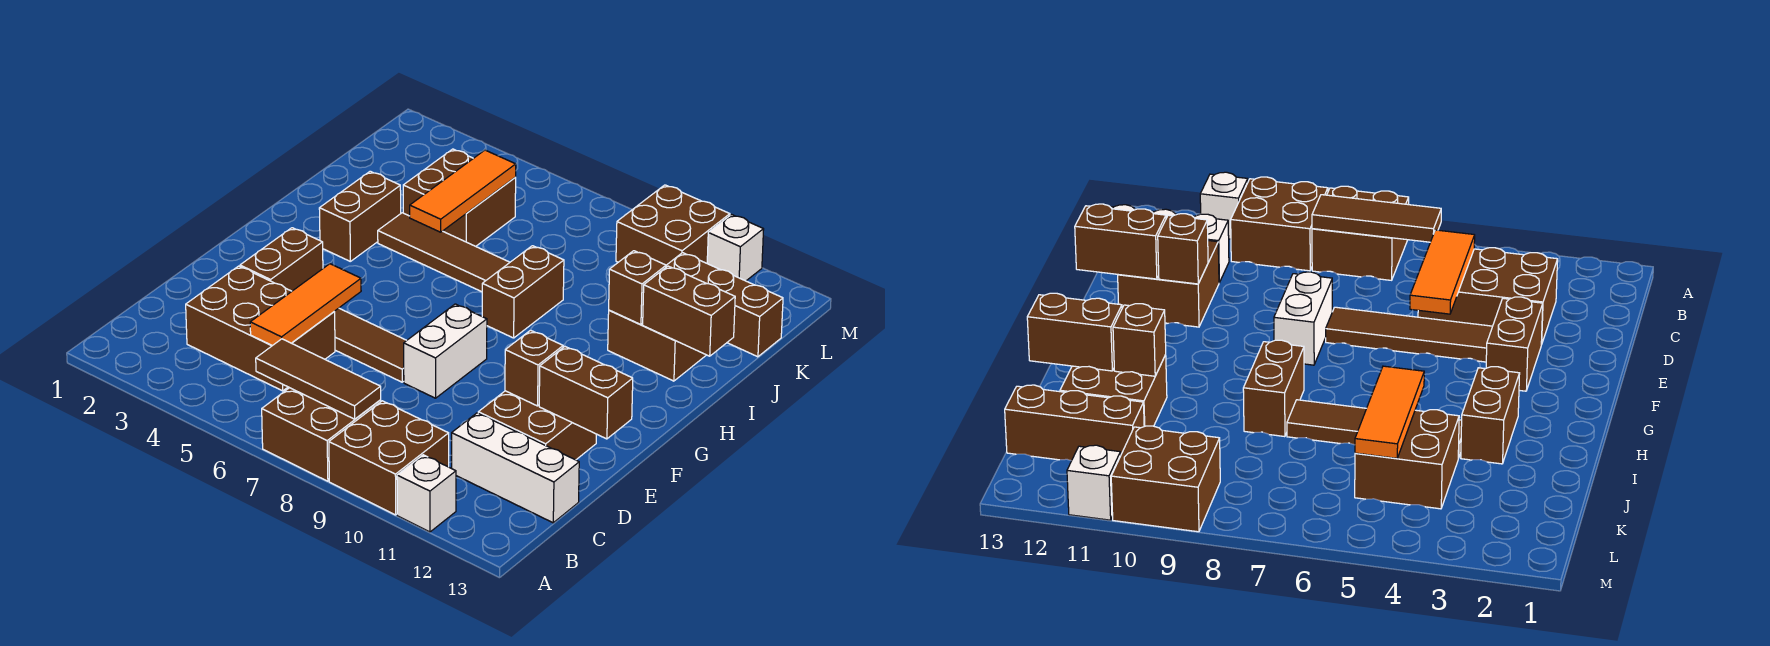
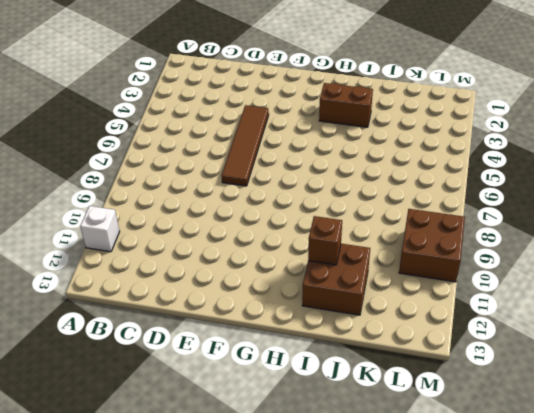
none -> brown 2x2 brick [262,388,381,481]
none -> brown 2x2 brick [329,401,449,515]
none -> brown 2x3 brick [186,266,335,391]

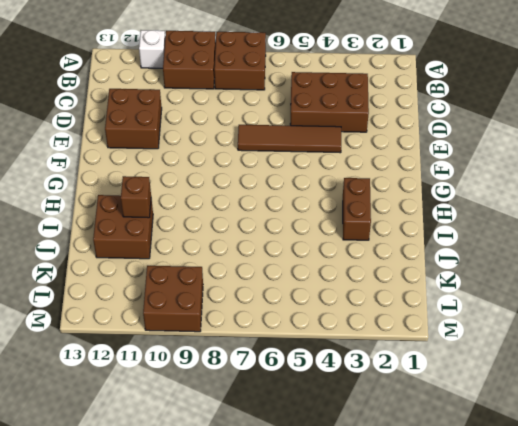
none -> white 1x3 brick [452,413,579,523]
none -> brown 1x2 brick [240,228,323,291]
none -> white 1x2 brick [404,304,487,398]

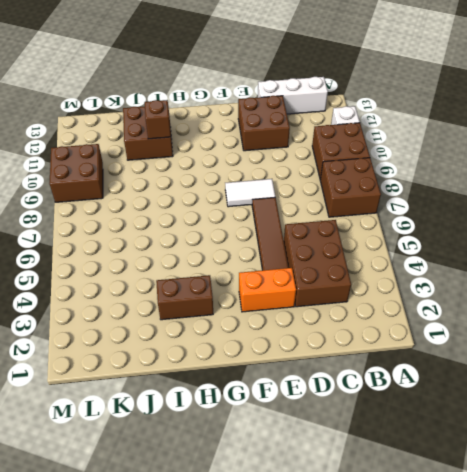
white 1x3 brick [258,77,328,114] -> white 1x3 brick turned to [452,413,579,523]
orange 1x2 brick [239,268,296,312] -> brown 1x2 brick [240,228,323,291]
white 1x2 tile [225,179,275,207] -> white 1x2 brick [404,304,487,398]
none -> brown 1x2 brick [482,246,564,338]
none -> brown 1x4 tile [378,213,510,292]
none -> brown 2x2 brick [403,149,516,246]

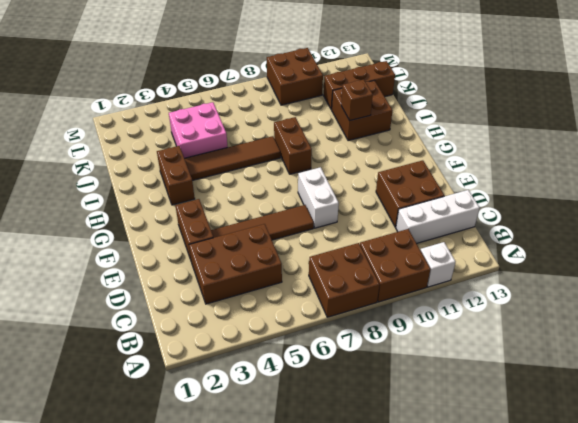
pink 2x2 brick [169,102,228,158] -> brown 2x2 brick [403,149,516,246]
none -> white 1x1 brick [707,215,764,281]
none -> brown 1x3 tile [256,339,381,419]
none -> orange 1x3 tile [250,264,361,346]

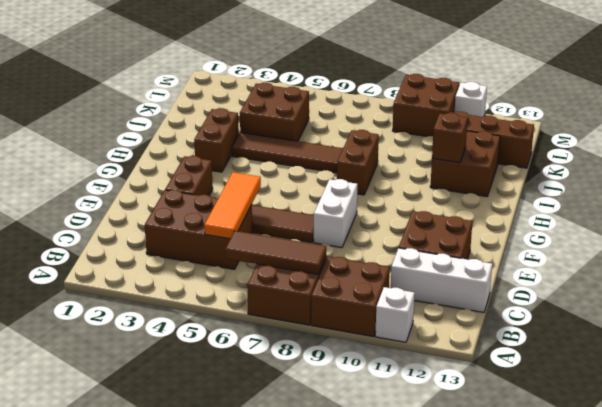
none -> brown 1x1 brick [505,330,563,406]
none -> brown 1x2 brick [539,346,633,439]
none -> orange 1x3 tile [410,150,516,232]

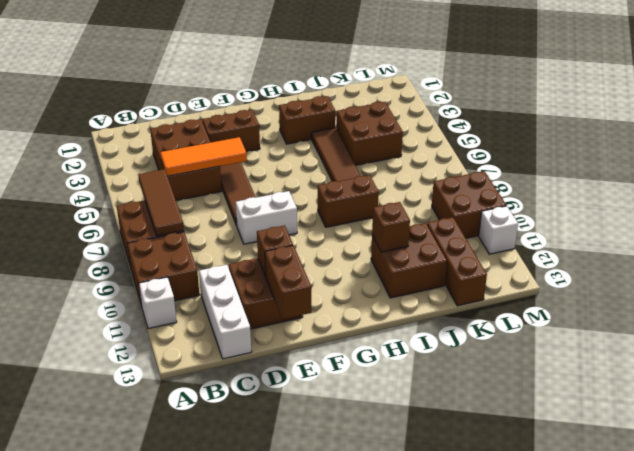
none -> orange 1x3 tile [410,150,516,232]
none -> brown 1x2 brick [643,266,735,356]

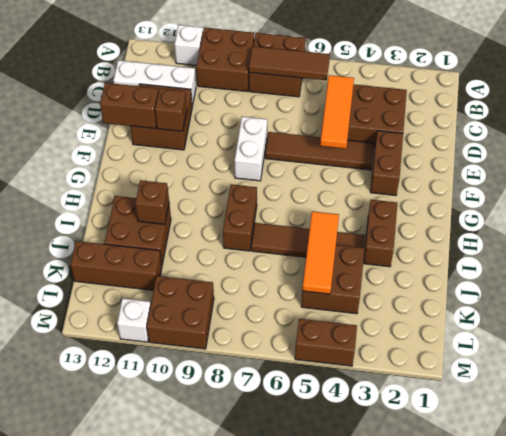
brown 1x2 brick [295,319,357,366] -> brown 1x2 brick moved to [643,266,735,356]

